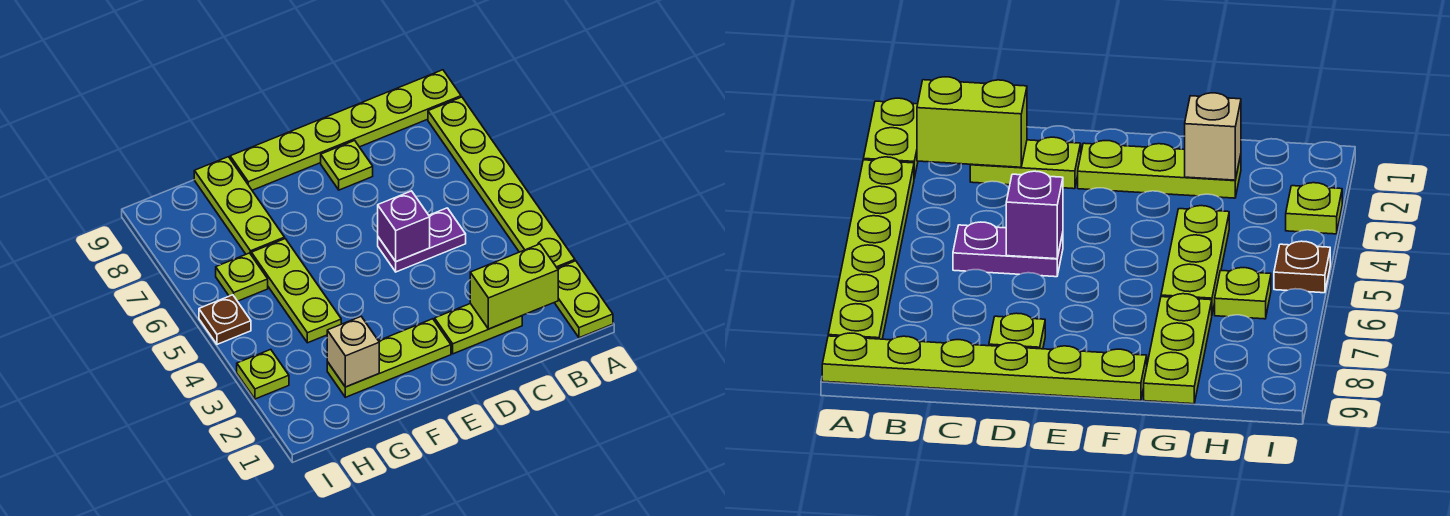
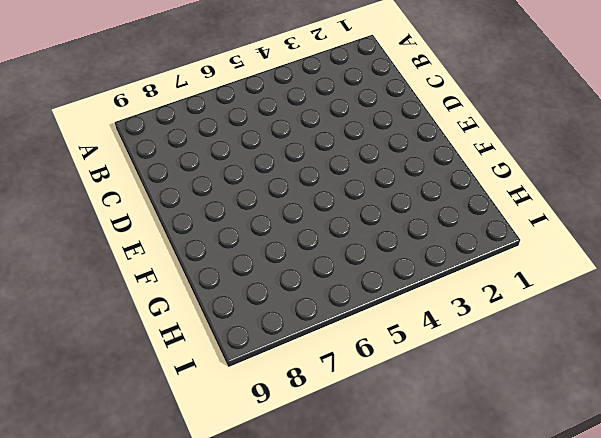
none -> lime 1x2 plate [554,261,613,338]
none -> lime 1x6 plate [428,97,575,268]
none -> lime 1x6 plate [230,70,461,190]

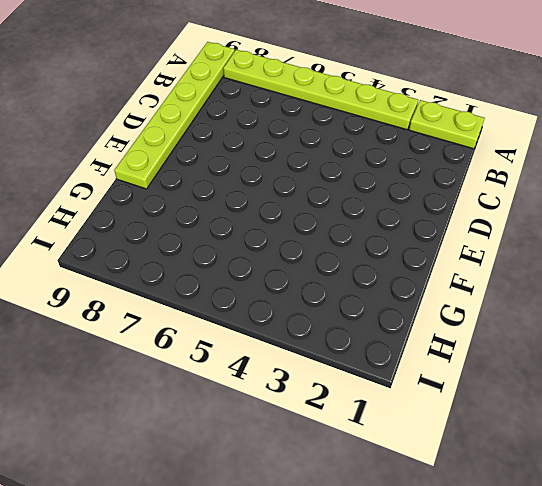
none -> lime 1x2 plate [435,304,522,354]
none -> purple 1x2 plate [378,208,466,272]
none -> lime 1x1 plate [321,141,373,190]

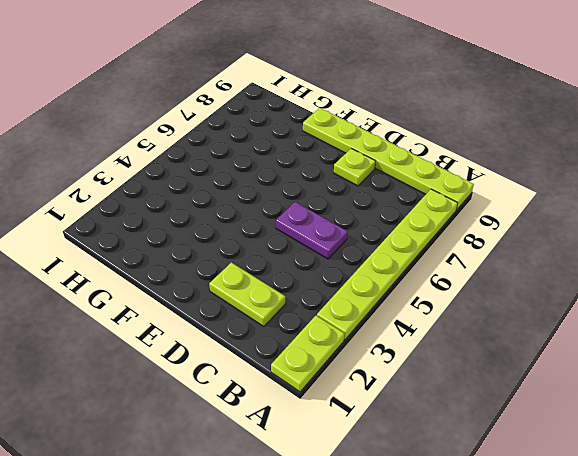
none -> lime 1x3 plate [327,319,451,397]
none -> lime 1x3 plate [251,239,341,343]
none -> lime 1x3 plate [194,157,285,254]

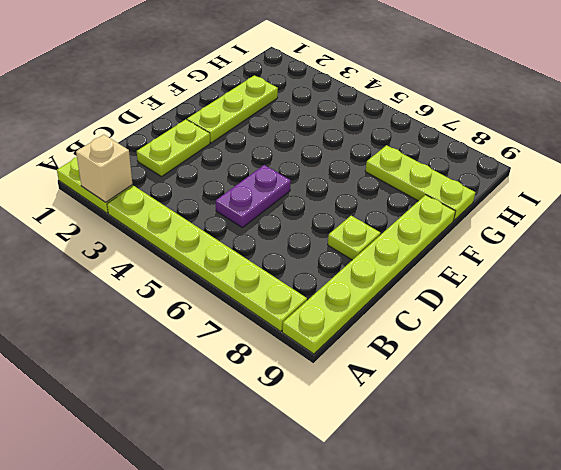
tan 1x1 brick [76,135,133,202] -> tan 1x1 brick moved to [327,317,379,387]
none -> lime 1x3 plate [251,239,341,343]
none -> lime 1x1 plate [216,253,268,301]
none -> lime 1x1 plate [237,349,289,399]

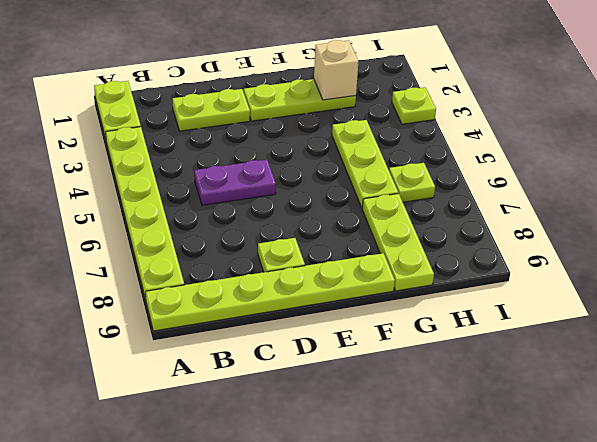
none -> brown 1x1 plate [199,295,251,344]
none -> lime 1x2 brick [470,244,558,329]
none -> purple 1x1 brick [378,191,430,262]

